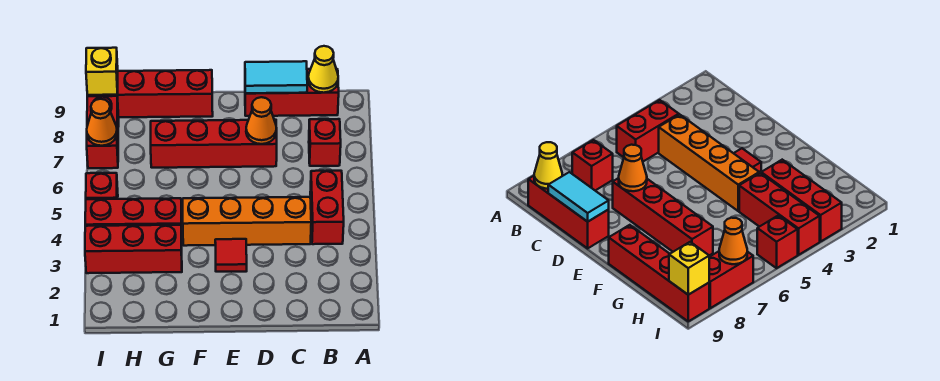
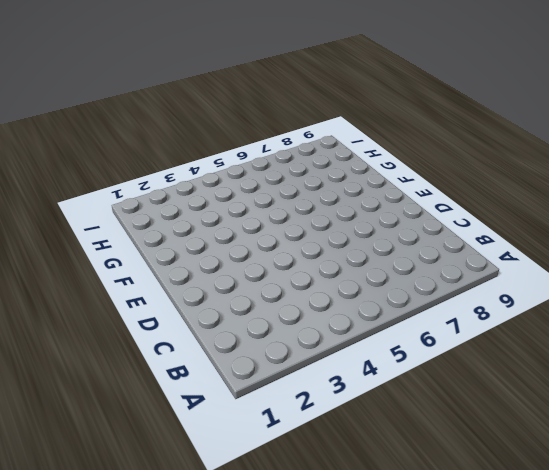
none -> red 1x2 brick [310,171,344,244]
none -> red 1x1 brick [309,119,341,166]
none -> red 1x3 brick [245,69,339,116]

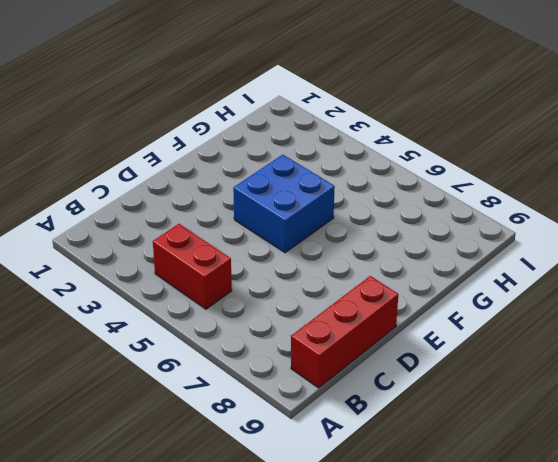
blue 2x2 brick [233,155,335,253] -> orange 1x4 brick [183,197,311,246]
none -> red 1x1 brick [309,119,341,166]
none -> red 1x4 brick [151,120,277,168]
none -> red 1x1 tile [215,239,247,272]

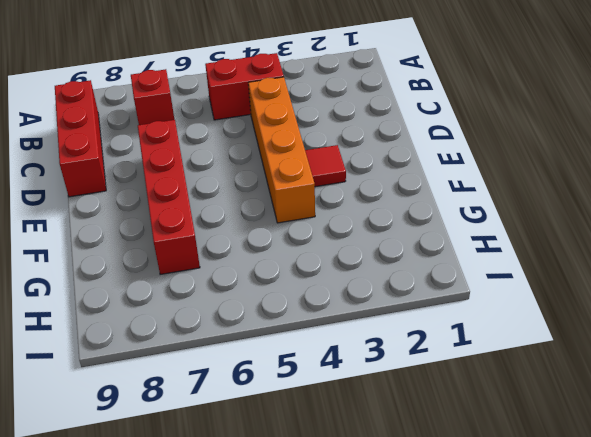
none -> red 1x4 brick [87,70,213,117]
none -> red 1x3 brick [85,225,182,273]
none -> red 1x3 brick [85,198,182,235]

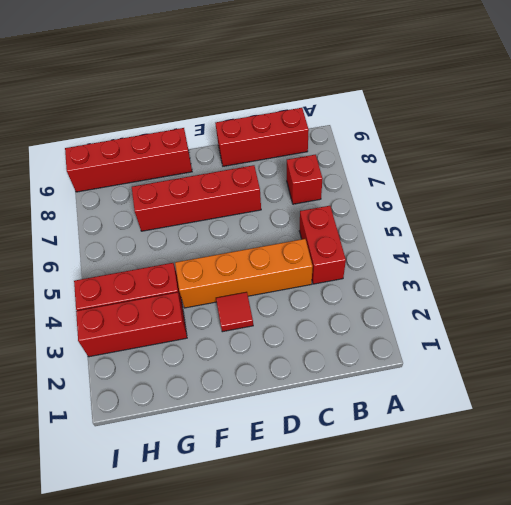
none -> red 1x1 brick [86,173,118,199]
none -> red 1x2 brick [87,96,119,168]
none -> yellow 1x1 cone [308,46,338,93]

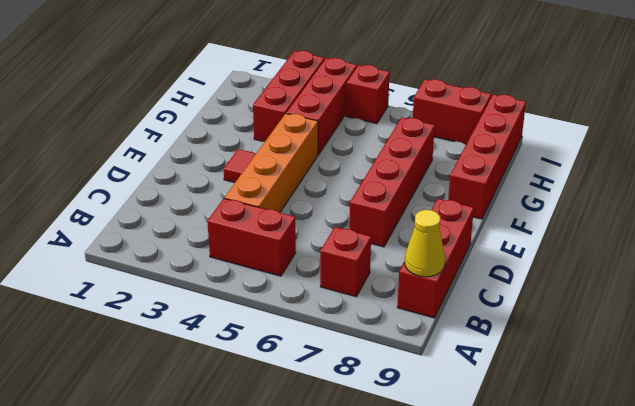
none -> cyan 1x2 tile [245,61,307,93]
none -> orange 1x1 cone [246,97,277,144]
none -> orange 1x1 cone [87,99,117,146]

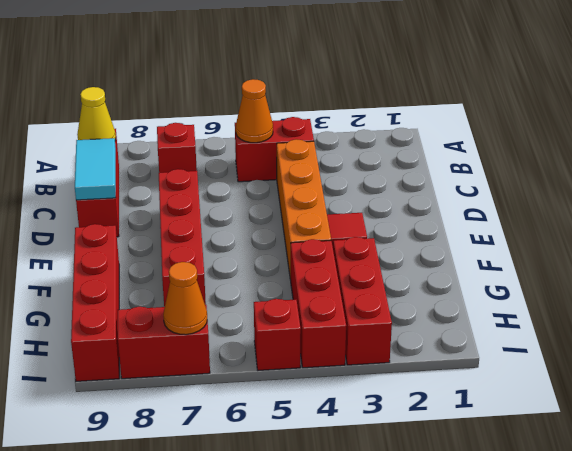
orange 1x1 cone [236,79,273,143] -> orange 1x1 cone moved to [246,97,277,144]
none -> yellow 1x1 brick [86,48,118,95]

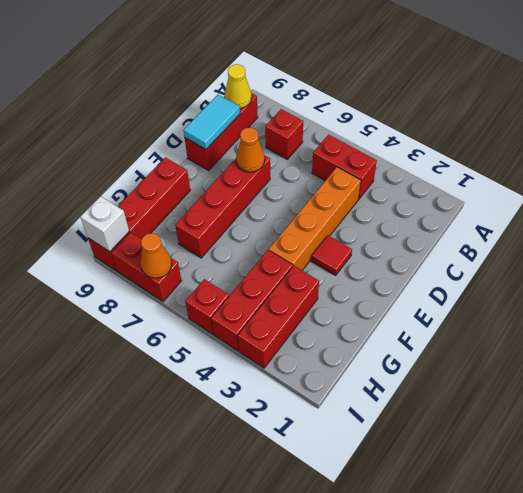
white 1x1 brick [80,196,129,252] -> yellow 1x1 brick [86,48,118,95]

